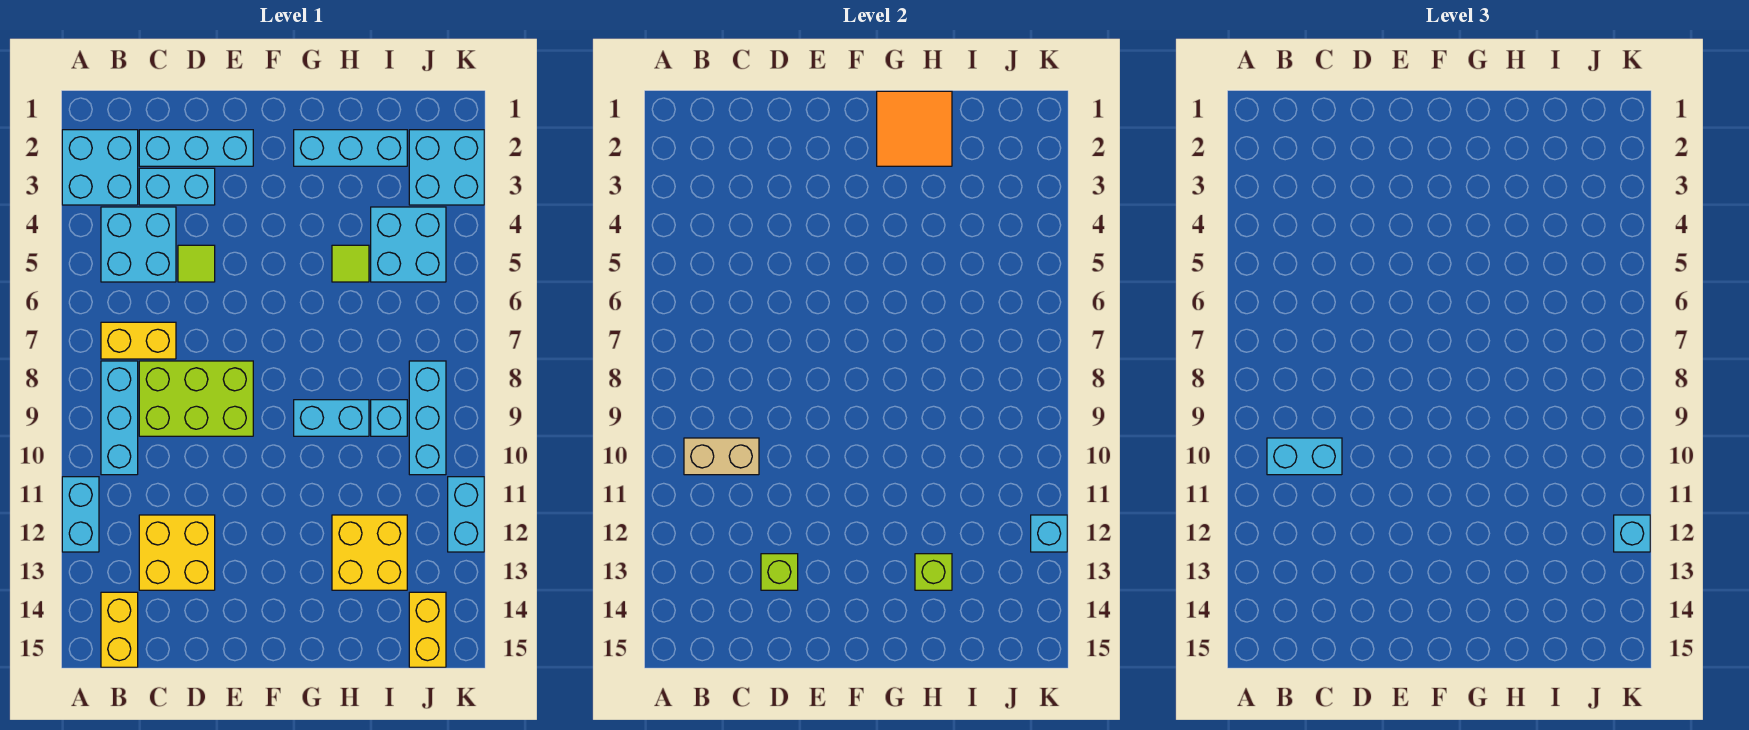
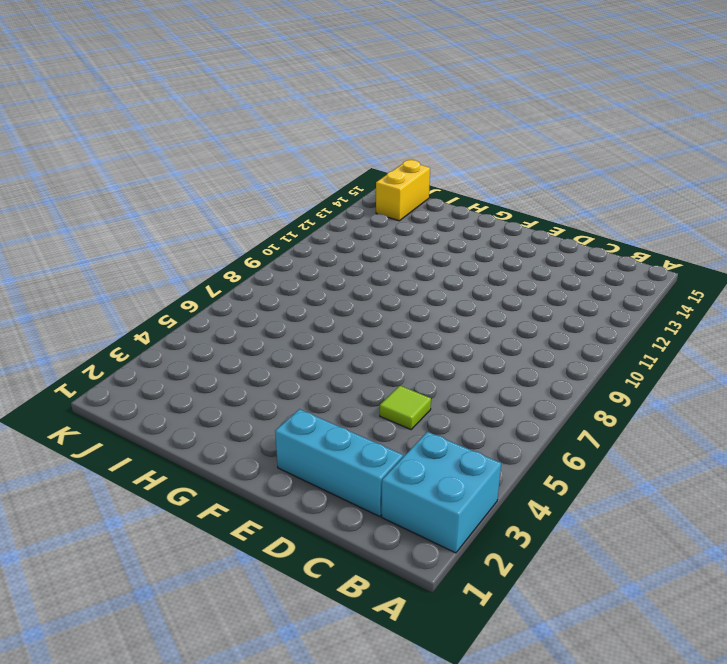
none -> cyan 1x2 brick [62,477,99,552]
none -> cyan 2x2 brick [101,207,176,282]
none -> yellow 1x2 brick [101,322,176,359]

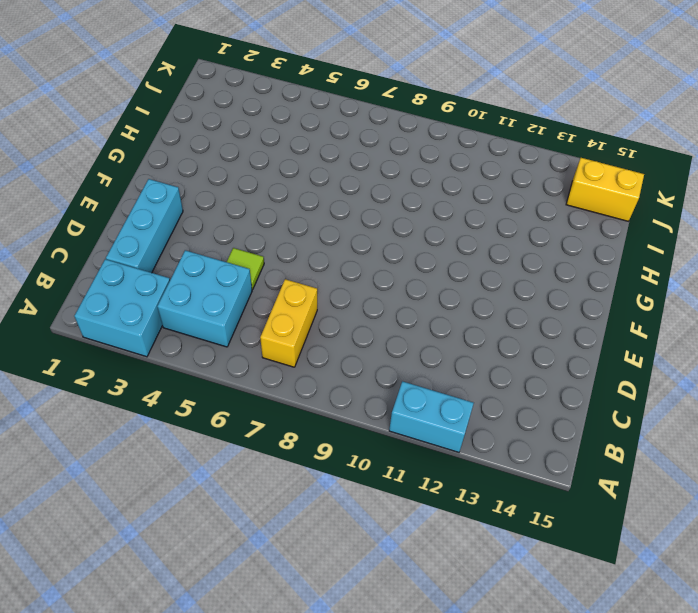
none -> cyan 1x3 brick [101,361,138,475]
none -> yellow 1x2 brick [101,592,138,667]
none -> cyan 1x2 brick [139,168,215,205]

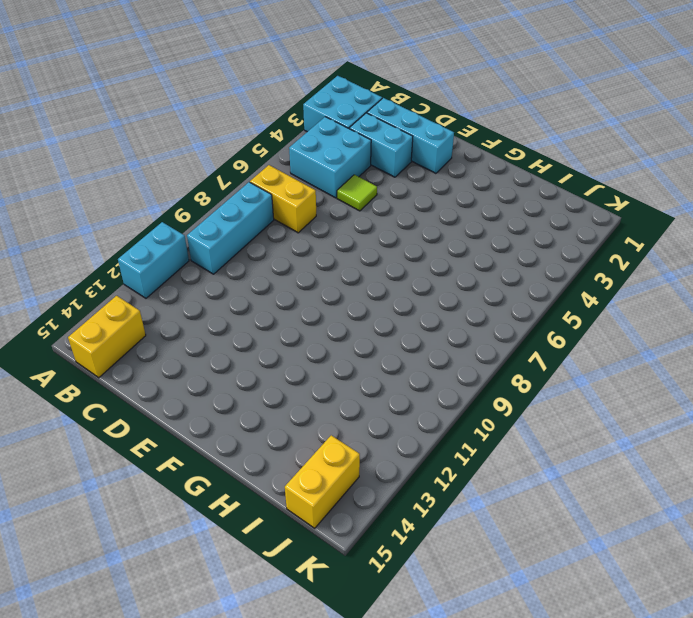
none -> lime 2x3 brick [139,361,253,436]
none -> yellow 2x2 brick [139,515,215,590]
none -> cyan 1x3 brick [294,130,407,166]

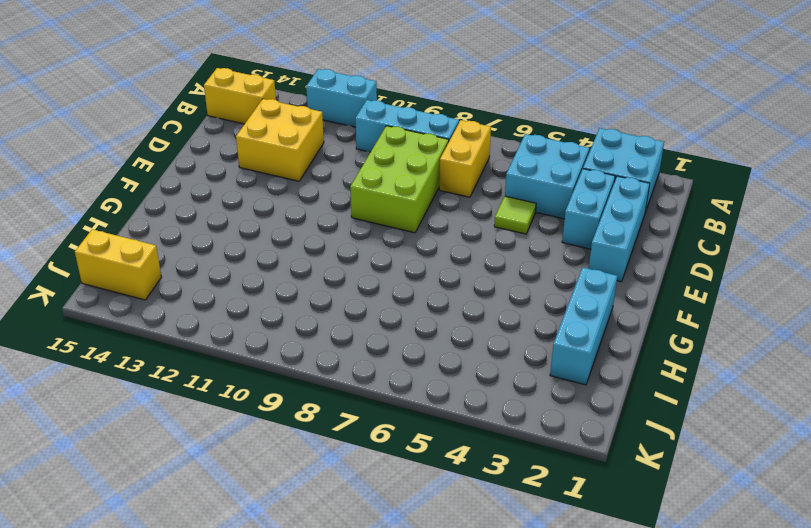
none -> cyan 1x2 brick [294,400,369,436]
none -> lime 1x1 tile [332,245,369,282]
none -> yellow 2x2 brick [332,515,407,590]

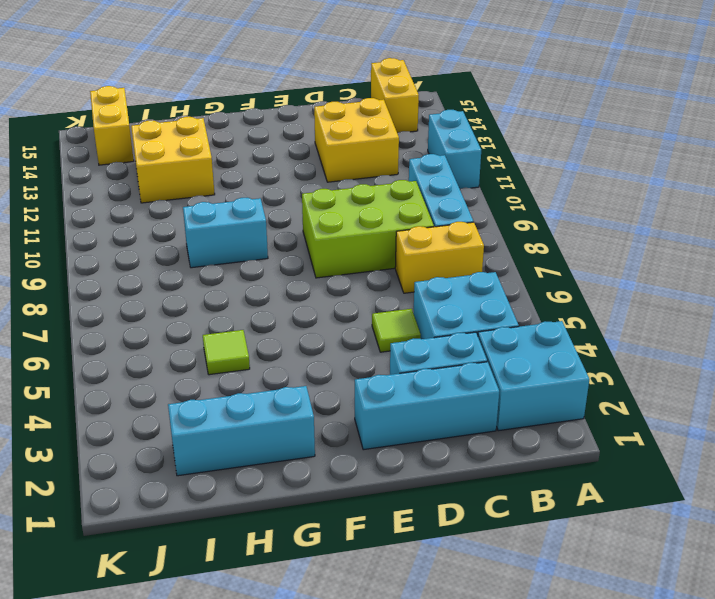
none -> cyan 2x2 brick [371,207,446,282]
none -> cyan 1x1 brick [371,400,407,436]
none -> cyan 2x2 brick [409,130,484,205]

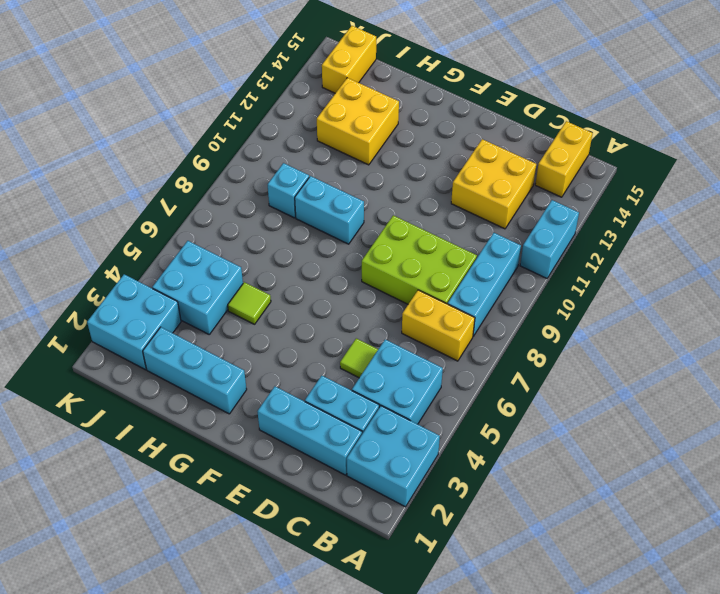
none -> cyan 1x3 brick [409,361,446,475]
none -> cyan 1x2 brick [448,477,484,552]
none -> tan 1x2 brick [684,438,759,475]

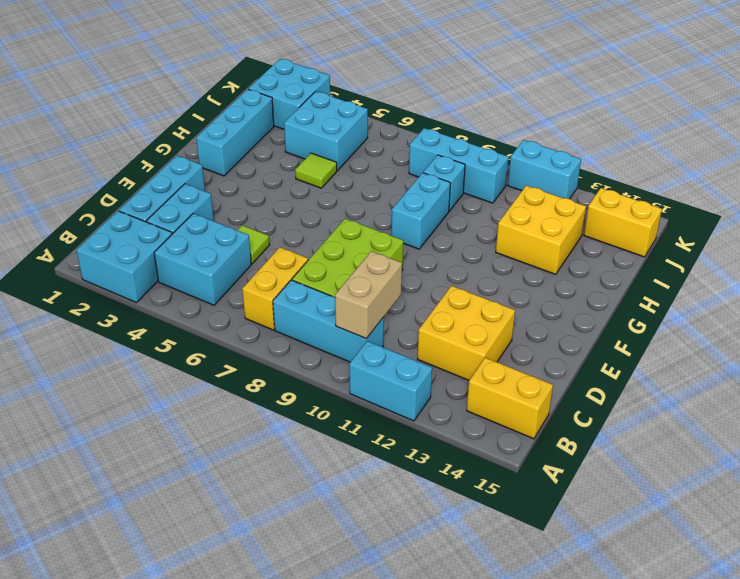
none -> lime 1x1 brick [761,554,798,590]
none -> orange 2x2 tile [877,91,952,166]
none -> lime 1x1 brick [915,554,952,590]

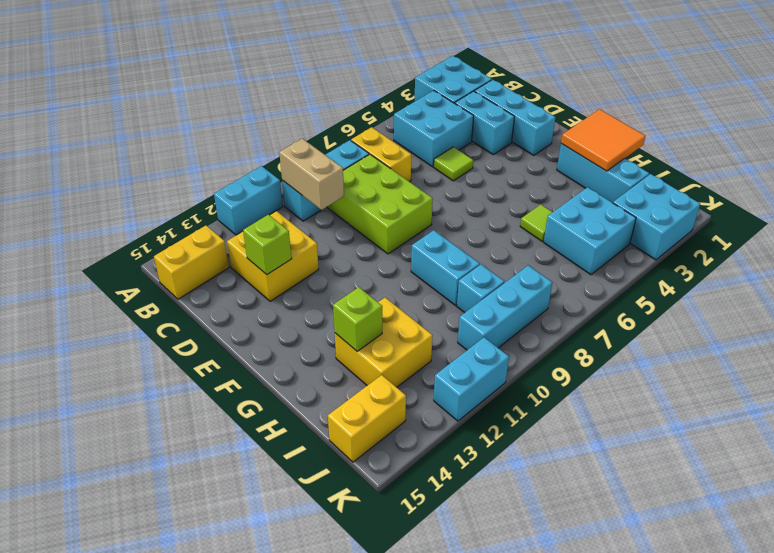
none -> cyan 1x1 brick [1031,515,1067,552]
none -> cyan 1x2 brick [1267,438,1342,475]
none -> cyan 1x1 brick [1614,515,1650,552]

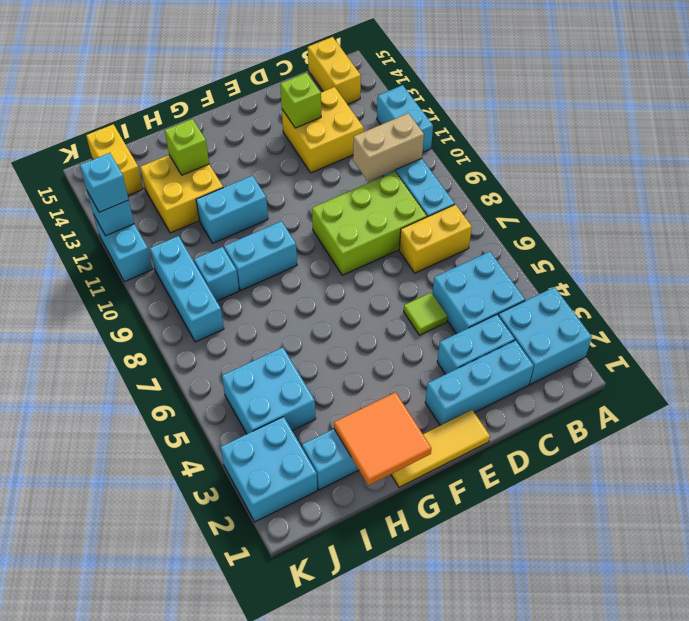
yellow 1x3 tile [391,410,490,487] -> none
cyan 1x2 brick [196,176,268,243] -> cyan 1x2 brick moved to [1267,438,1342,475]
none -> lime 1x1 tile [332,245,369,282]

